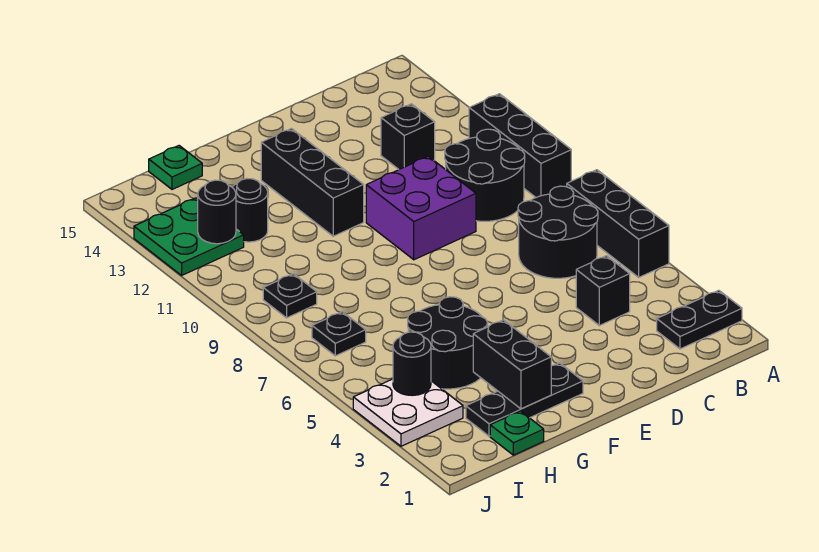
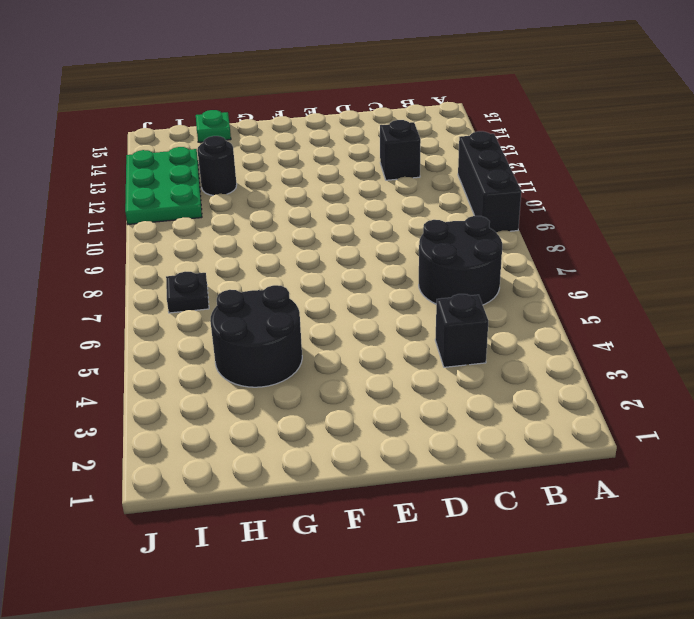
green 2x3 plate [125,147,202,224] -> green 2x2 plate [134,198,244,275]
none -> black 1x2 plate [657,290,742,349]
none -> black 1x3 brick [567,170,669,277]
none -> black 2x2 round brick [445,129,525,221]

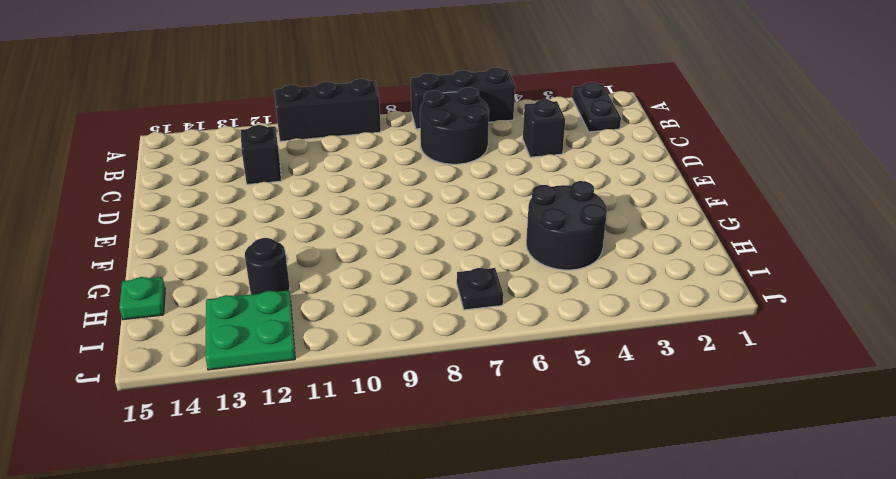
none -> black 2x2 round brick [445,129,525,221]
none -> purple 2x2 brick [366,156,476,260]
none -> black 1x3 plate [466,363,583,436]

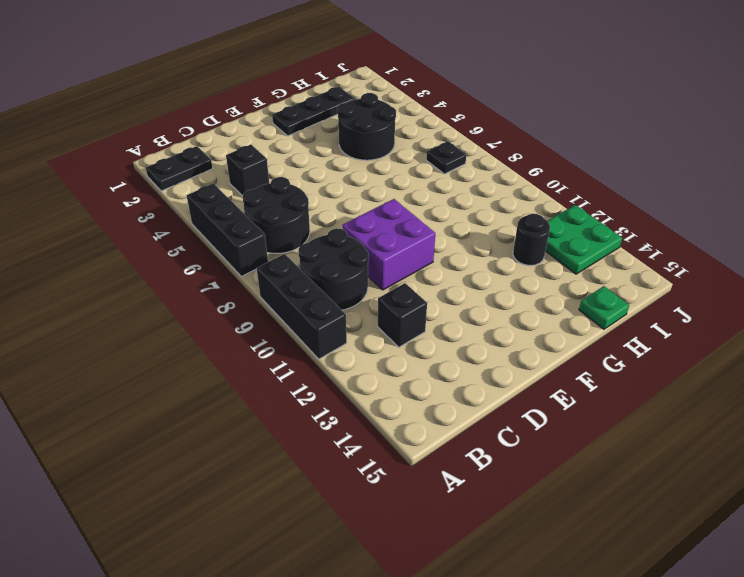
none -> black 1x3 brick [261,129,364,236]
none -> green 1x1 plate [490,411,544,455]
none -> white 2x2 plate [353,379,463,446]

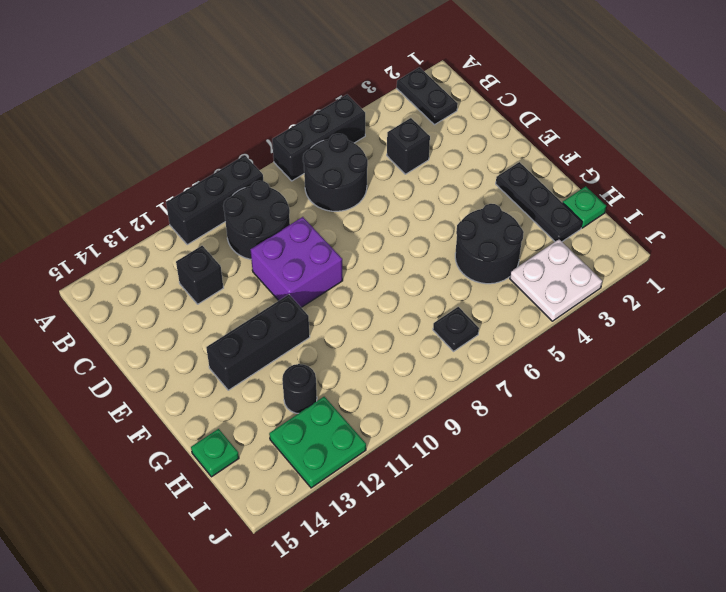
none -> black 1x1 plate [263,274,317,318]
none -> black 1x2 brick [473,320,551,409]
none -> black 1x1 round brick [393,332,431,396]

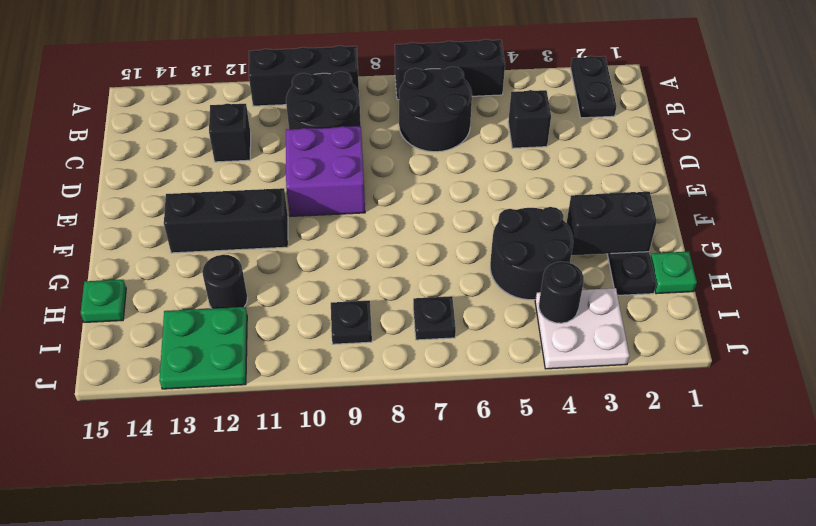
none -> black 1x1 round brick [198,180,236,244]

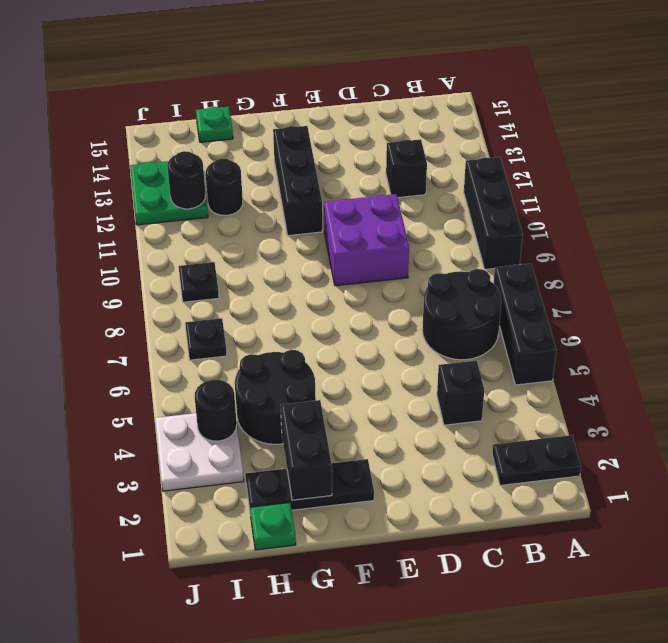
none -> black 2x2 round brick [445,129,525,221]

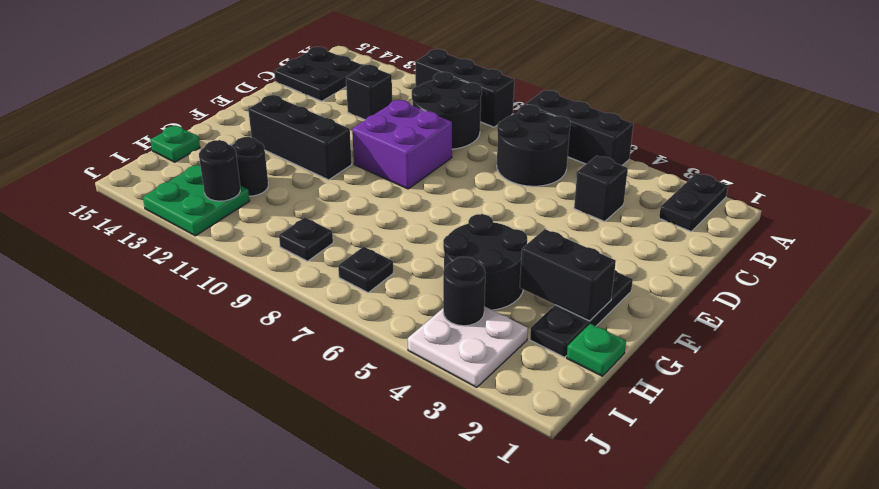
black 2x2 plate [274,47,363,101] -> none

